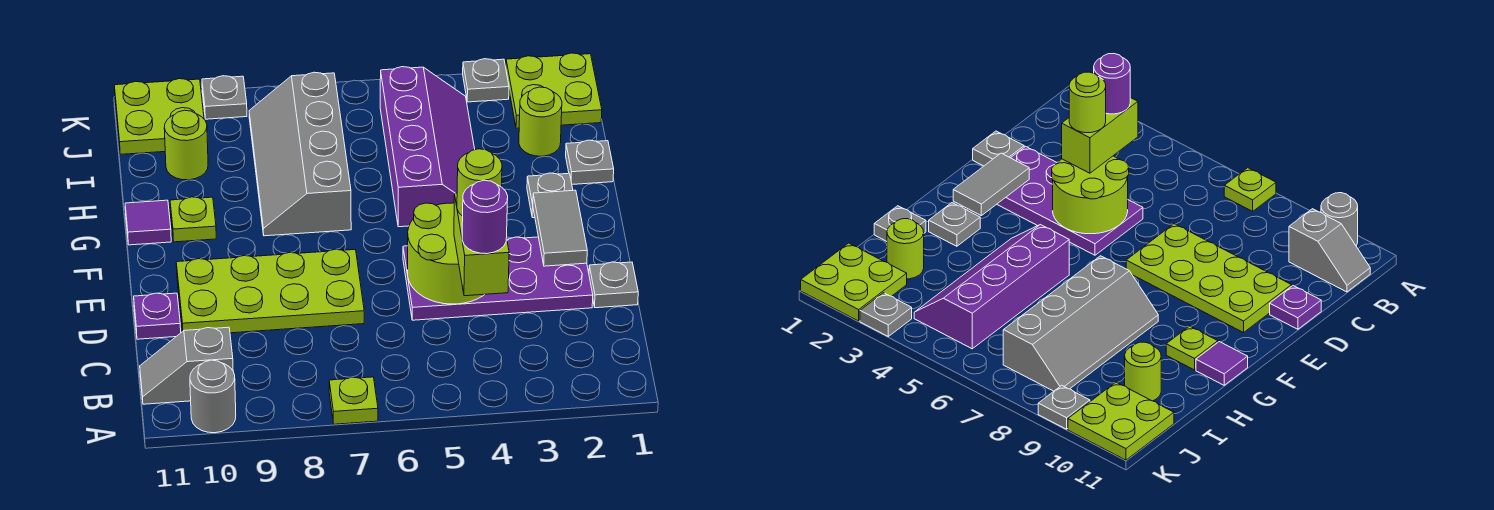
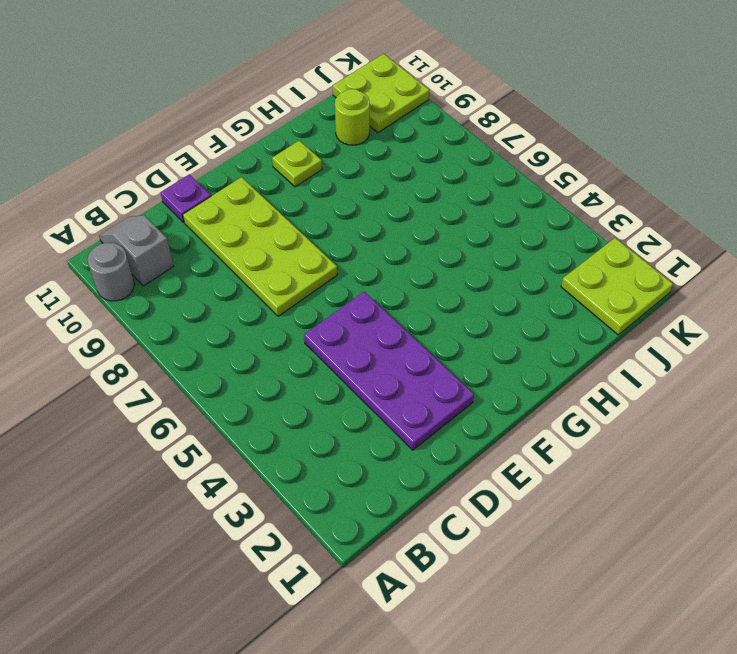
none -> lime 1x1 plate [329,377,378,424]
none -> grey 1x1 plate [589,262,638,308]
none -> grey 1x1 plate [527,173,573,218]

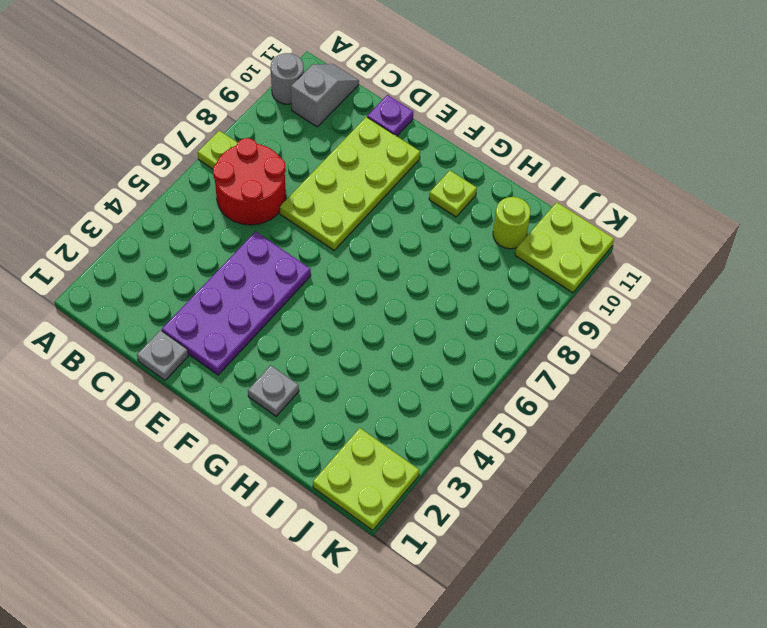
red 2x2 round brick [213,138,286,225] -> none
none -> purple 2x4 slope [380,67,475,227]
none -> grey 2x4 slope [249,72,351,236]
none -> purple 1x1 tile [125,200,171,245]

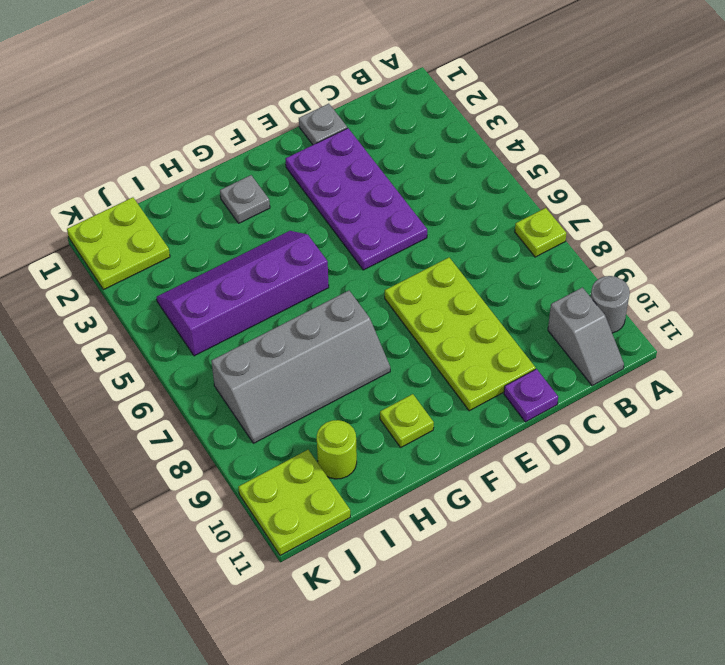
none -> purple 1x1 tile [125,200,171,245]
none -> grey 1x1 plate [566,140,614,184]
none -> lime 1x1 round brick [519,87,562,156]

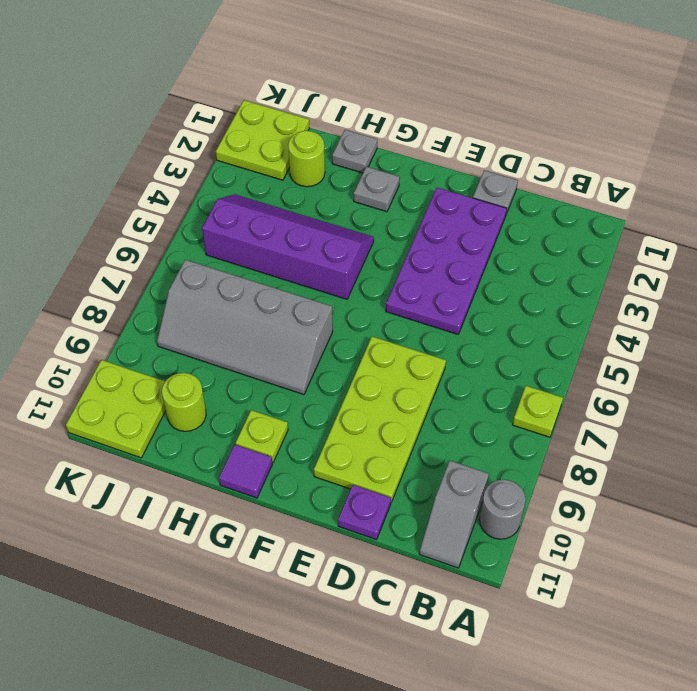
none -> grey 1x1 plate [463,59,509,102]
none -> grey 1x1 plate [202,76,247,119]
none -> lime 2x2 round brick [408,203,485,304]

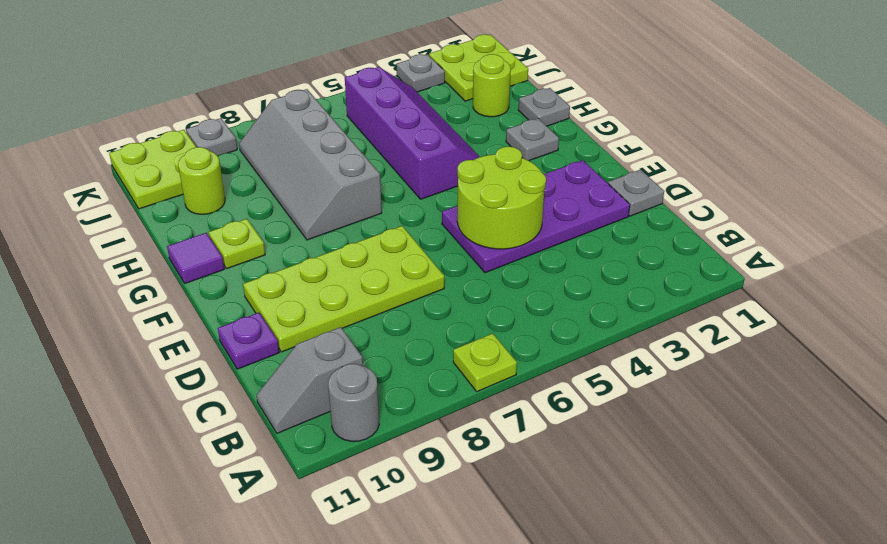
none -> grey 1x2 tile [533,190,587,266]
none -> lime 1x2 brick [454,193,509,296]
none -> purple 1x1 round brick [462,180,508,254]

